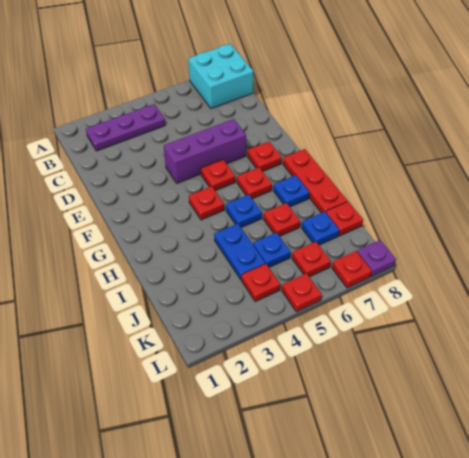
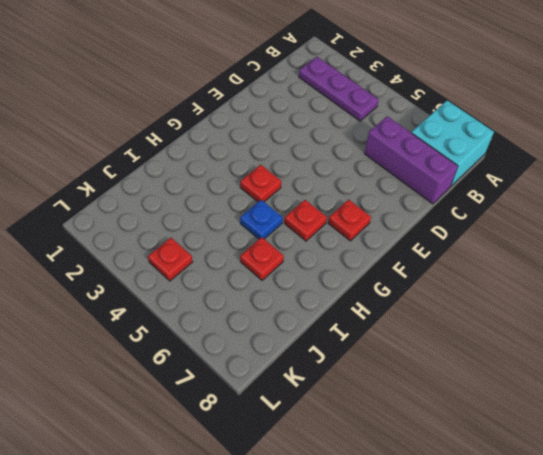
purple 1x3 brick [364,116,458,204] -> purple 1x3 brick moved to [164,119,246,183]
none -> red 1x1 plate [201,160,235,191]
none -> red 1x3 plate [283,149,348,213]
none -> blue 1x1 plate [274,175,310,207]

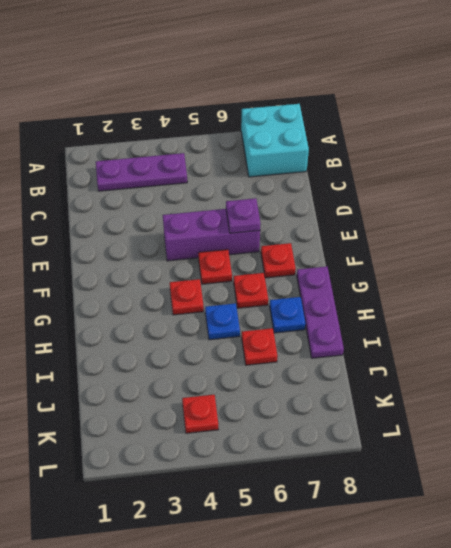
purple 1x1 plate [226,198,261,233] -> purple 1x1 plate moved to [357,240,396,276]
purple 1x3 plate [297,267,344,358] -> red 1x3 plate [283,149,348,213]
none -> blue 1x2 plate [214,224,265,280]
none -> blue 1x1 plate [253,233,291,267]
none -> blue 1x1 plate [302,212,339,245]

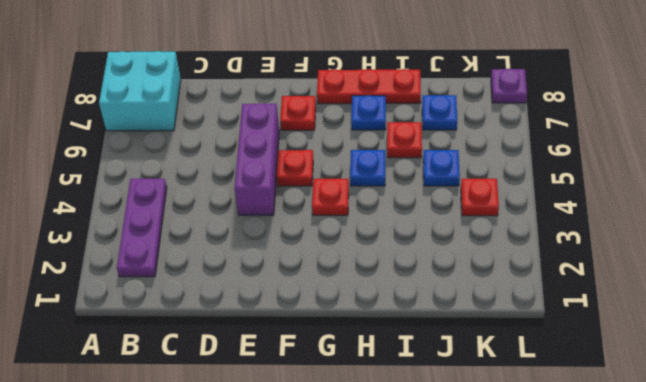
none -> red 1x1 plate [237,167,272,199]
none -> blue 1x2 plate [214,224,265,280]
none -> red 1x1 plate [326,202,363,236]

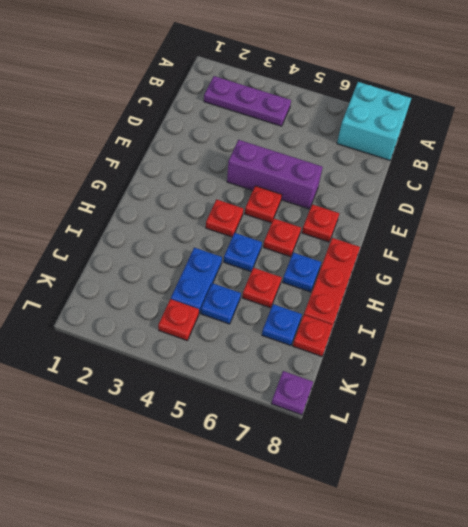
none -> red 1x1 plate [292,242,331,277]
none -> red 1x1 plate [282,274,322,312]
none -> red 1x1 plate [332,251,372,288]

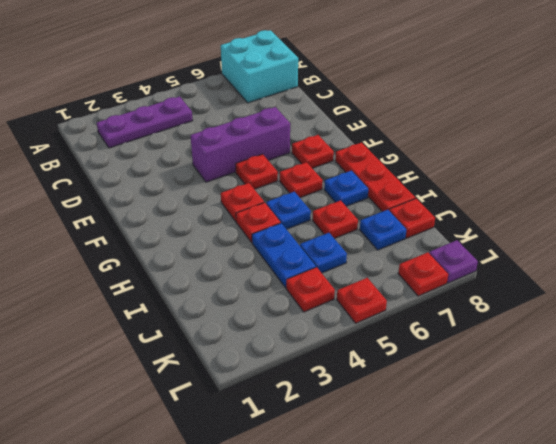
red 1x1 plate [236,203,281,243] -> red 1x1 plate moved to [292,242,331,277]

